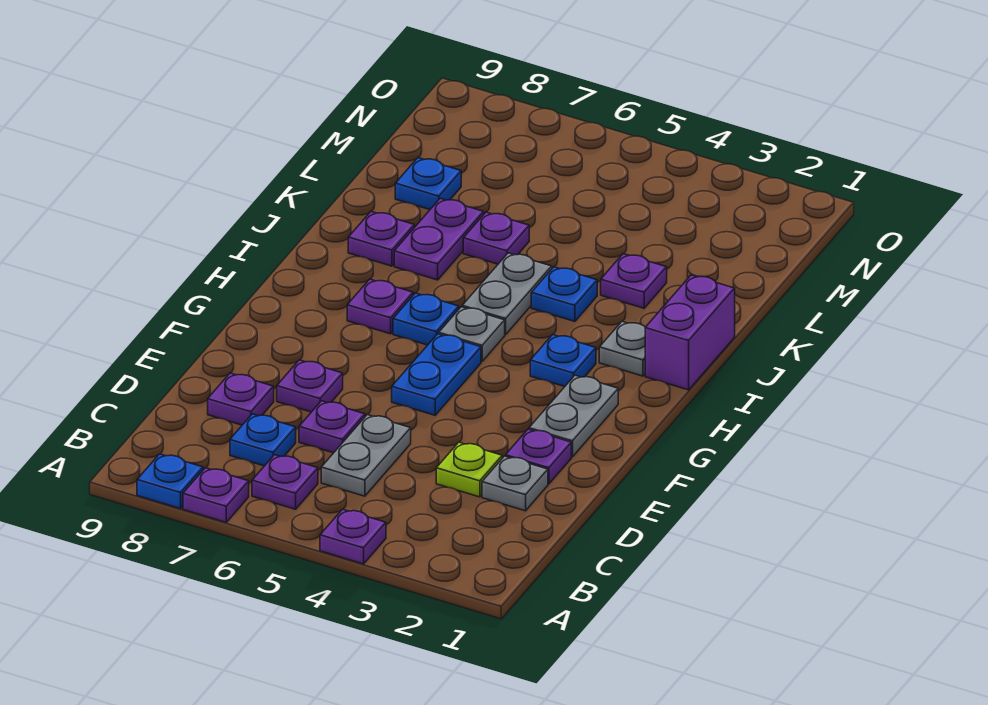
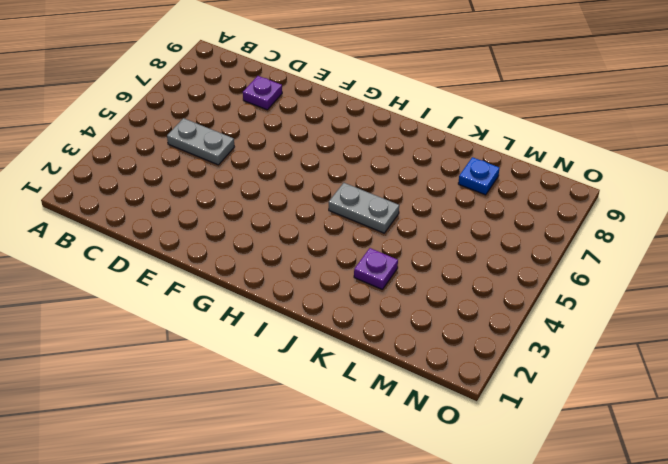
none -> purple 1x1 plate [320,509,386,564]
none -> purple 1x1 plate [183,468,249,522]
none -> blue 1x1 plate [137,454,203,509]

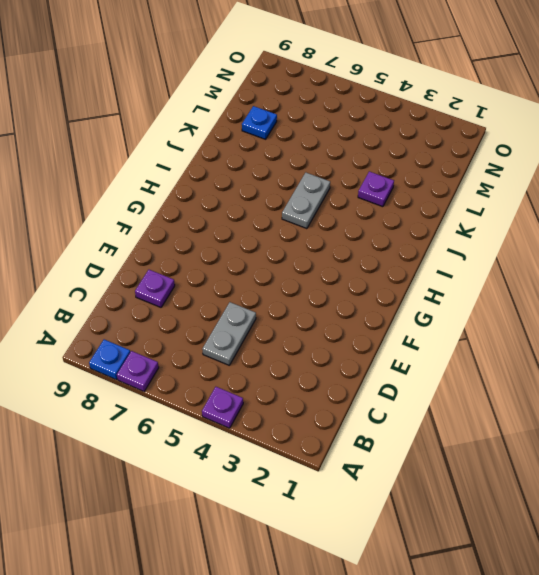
none -> purple 1x1 plate [252,455,318,509]
none -> blue 1x1 plate [230,414,296,466]
none -> grey 1x1 plate [482,456,548,511]

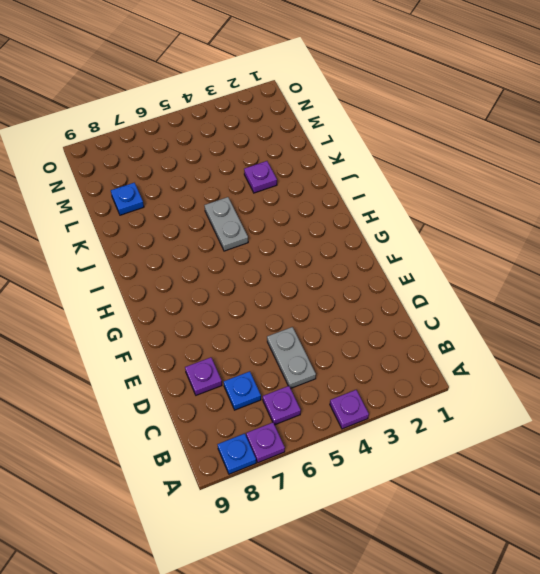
none -> grey 1x1 plate [482,456,548,511]
none -> lime 1x1 plate [436,442,502,497]
none -> purple 1x1 plate [299,401,365,453]

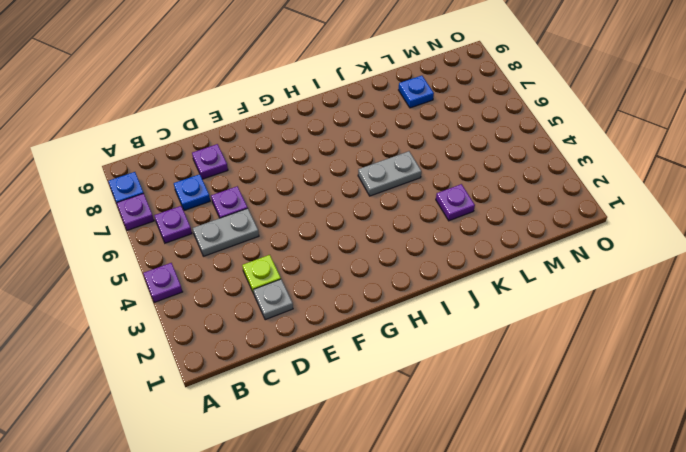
none -> purple 1x1 plate [506,429,571,484]
none -> purple 1x1 plate [277,360,343,412]
none -> grey 1x2 plate [529,375,618,457]

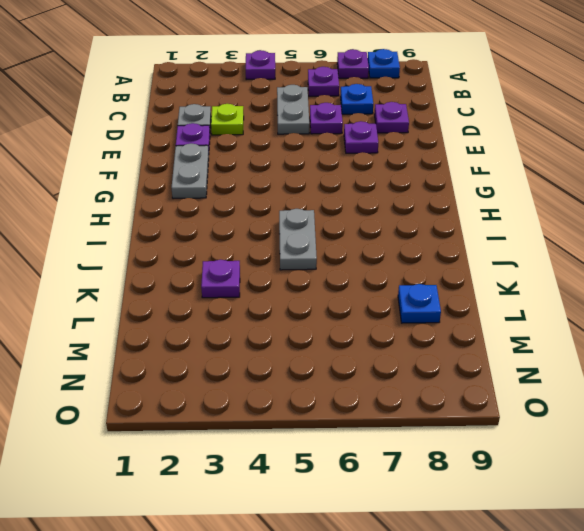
none -> blue 1x2 plate [392,334,481,415]
none -> blue 1x1 plate [530,335,596,387]
none -> grey 1x1 plate [439,307,505,361]

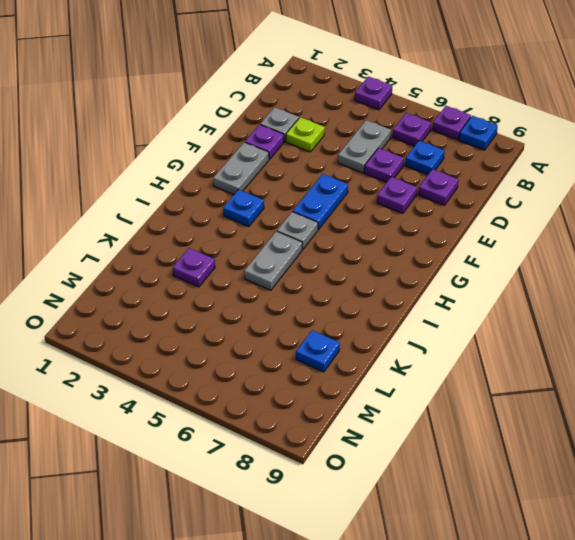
none -> blue 1x1 plate [393,293,459,345]
none -> purple 1x1 plate [347,279,413,334]
none -> purple 1x2 brick [645,275,735,390]

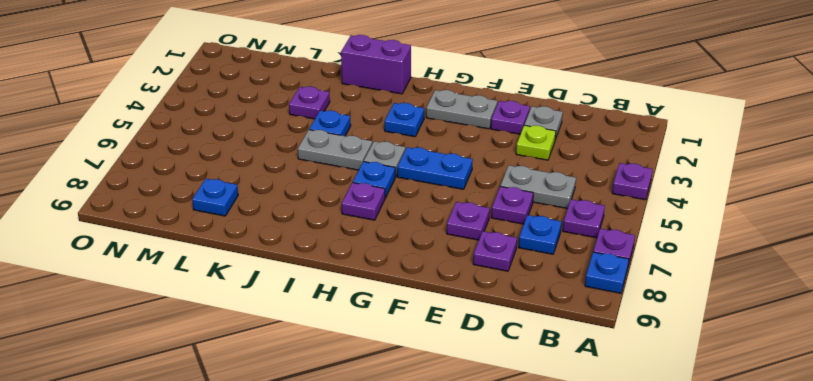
none -> grey 1x1 plate [599,321,645,376]
none -> purple 1x2 plate [394,198,484,280]
none -> purple 1x1 plate [348,212,414,266]

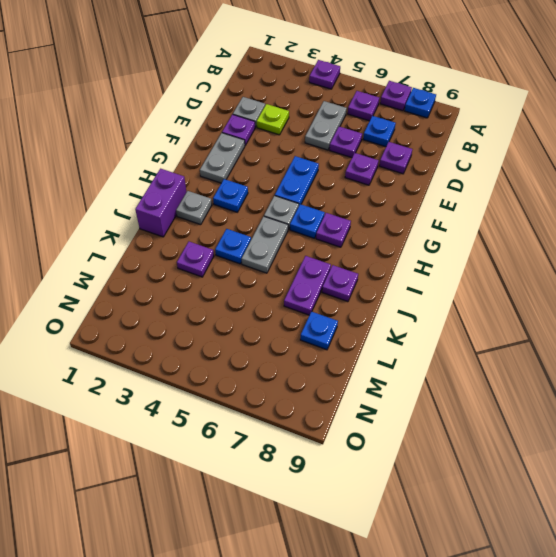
none -> purple 1x1 plate [463,212,529,264]

